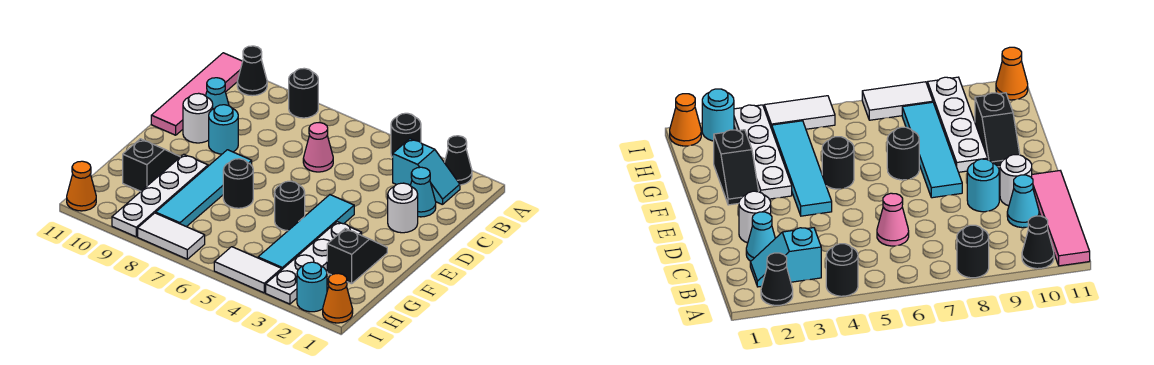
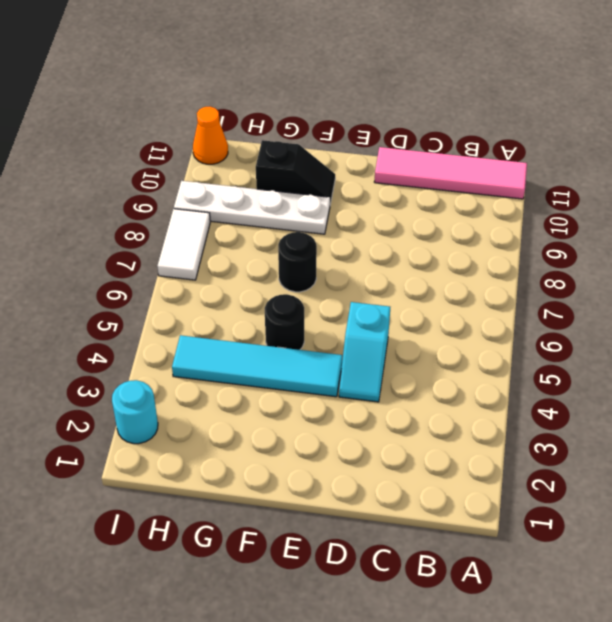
cyan 1x2 slope [339,302,390,402] -> cyan 1x2 slope moved to [393,139,460,205]
none -> black 1x1 cone [444,136,472,185]
none -> black 1x1 round brick [391,113,421,157]
none -> black 1x1 round brick [289,68,318,118]

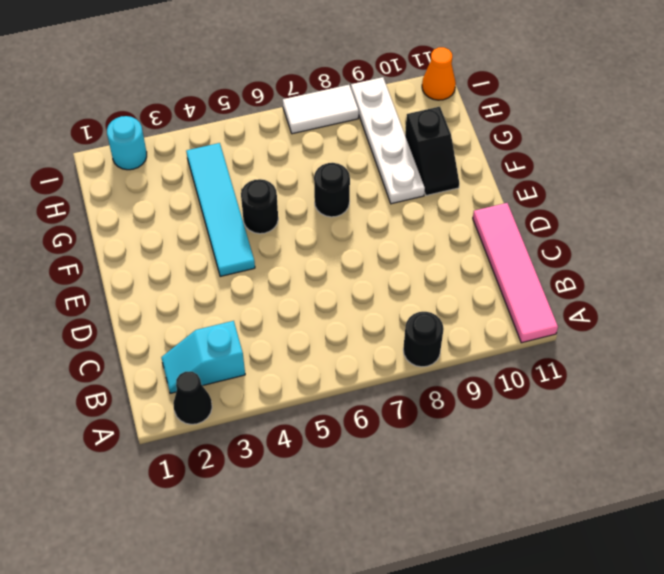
none -> black 1x1 round brick [391,113,421,157]
none -> black 1x1 cone [237,46,267,96]
none -> cyan 1x1 cone [410,167,436,217]

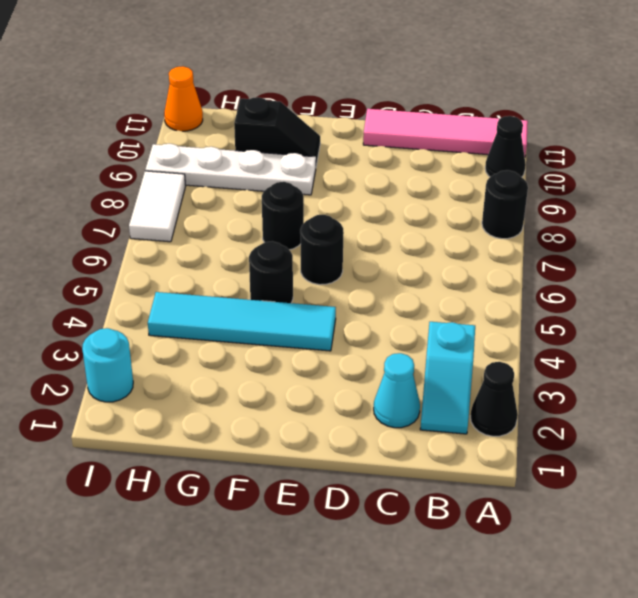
black 1x1 round brick [300,215,344,285] -> black 1x1 round brick moved to [391,113,421,157]
none -> pink 1x1 cone [303,123,333,172]
none -> cyan 1x1 cone [206,78,229,109]
none -> white 1x1 round brick [388,183,418,233]

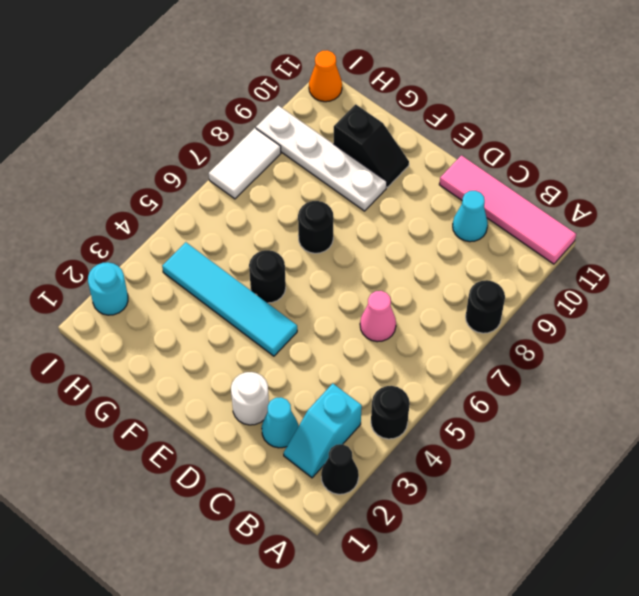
none -> black 1x1 cone [237,46,267,96]
none -> cyan 1x1 round brick [209,105,238,154]
none -> white 1x1 round brick [183,93,213,143]

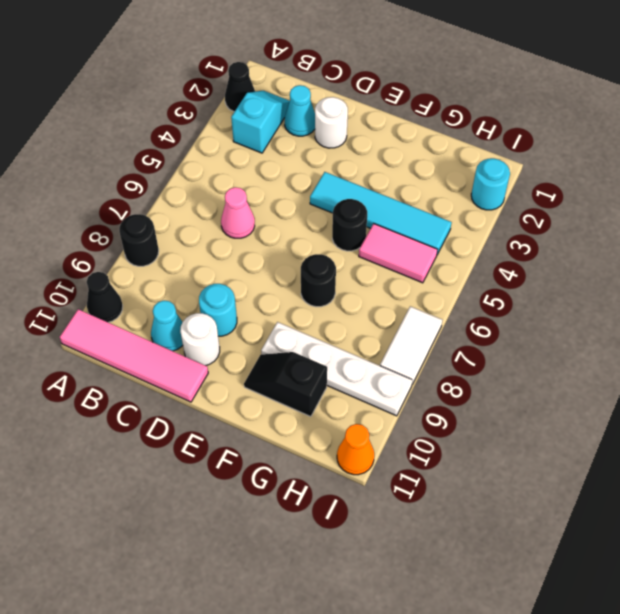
pink 1x2 tile [359,224,438,283] -> none
none -> black 1x1 round brick [391,113,421,157]
none -> cyan 1x4 tile [156,150,252,227]
none -> black 1x2 slope [327,229,387,284]

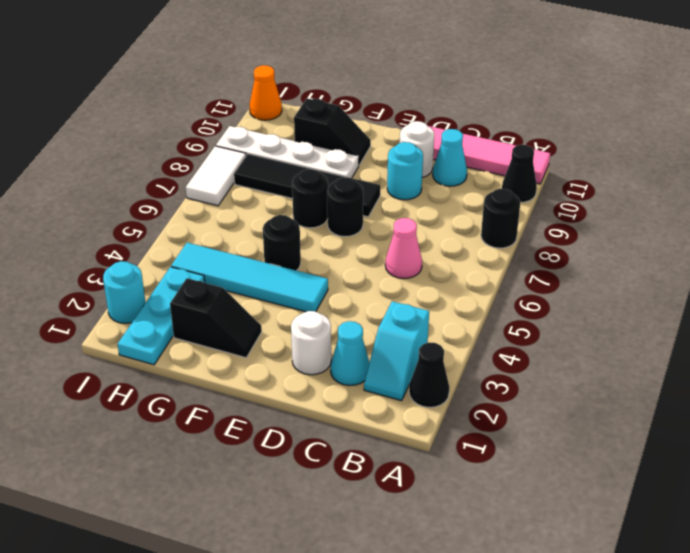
black 1x1 round brick [327,177,363,237] -> black 1x1 round brick moved to [391,113,421,157]
black 1x4 tile [234,154,380,217] -> cyan 1x4 tile [156,150,252,227]
cyan 1x3 plate [118,267,205,365] -> white 1x4 plate [266,222,362,304]
none -> orange 1x1 cone [323,273,353,323]
none -> white 1x2 tile [214,247,282,293]

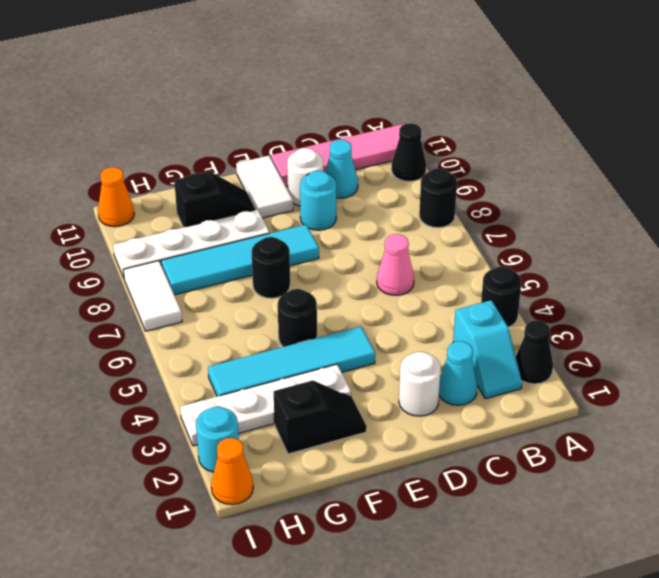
white 1x2 tile [236,156,293,218] -> white 1x2 tile moved to [214,247,282,293]

